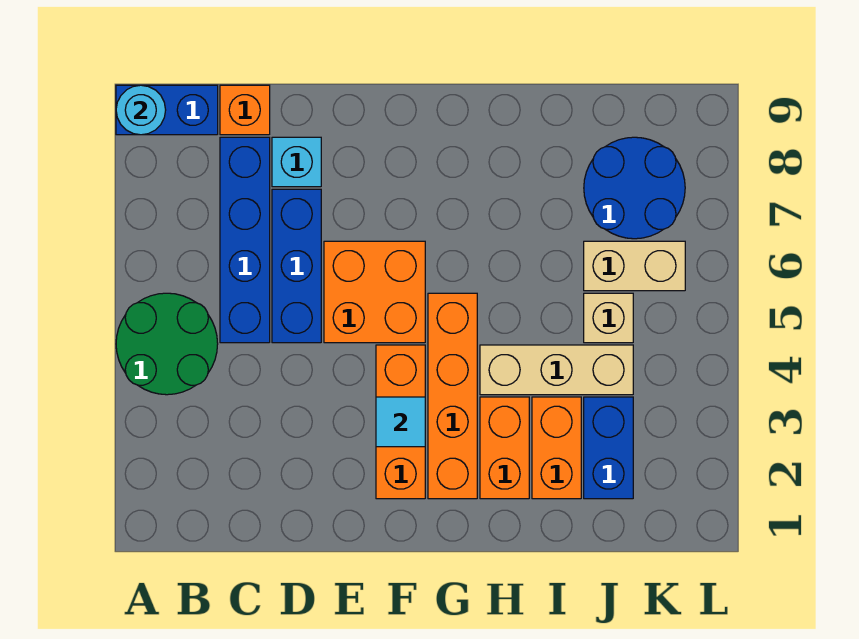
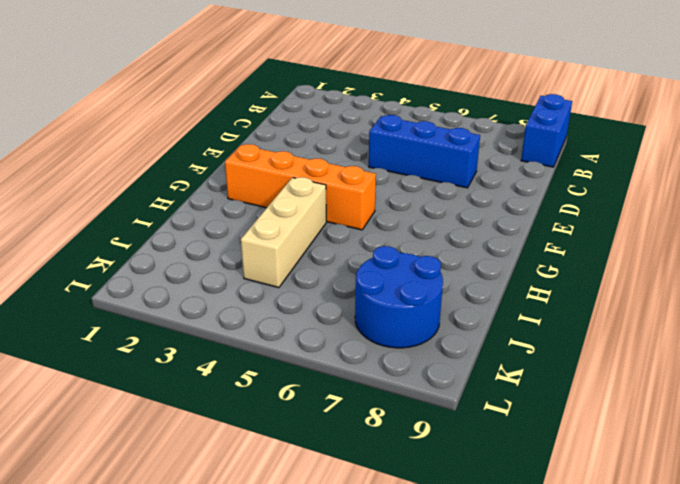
none -> green 2x2 round brick [116,293,218,395]
none -> blue 1x4 brick [220,137,270,343]
none -> orange 1x1 brick [220,85,270,135]

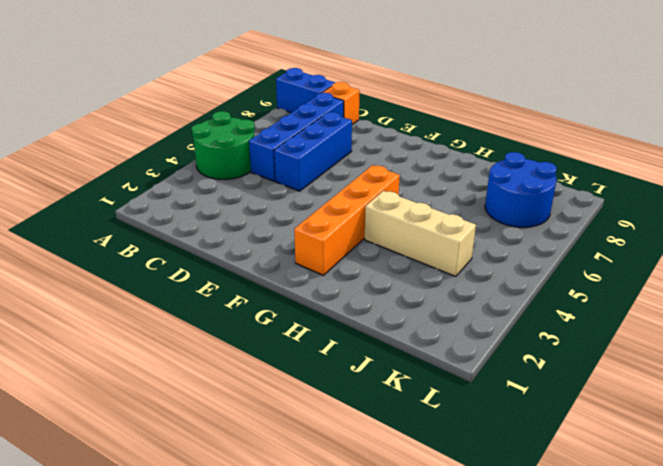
none -> cyan 1x1 brick [272,137,321,187]
none -> orange 2x2 brick [324,241,425,343]
none -> orange 1x3 brick [376,345,425,499]

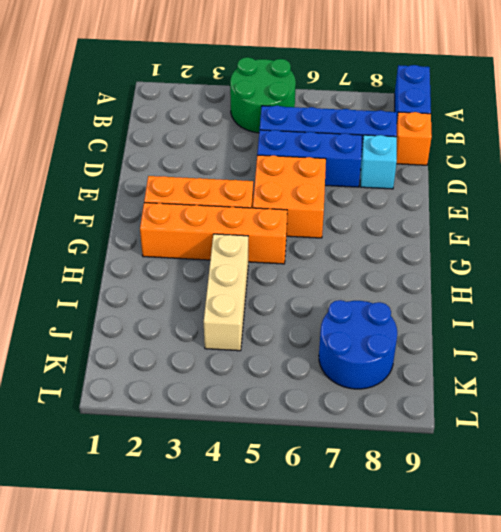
none -> orange 1x2 brick [480,397,529,499]
none -> orange 1x2 brick [532,397,581,499]
none -> blue 1x2 brick [584,397,633,499]

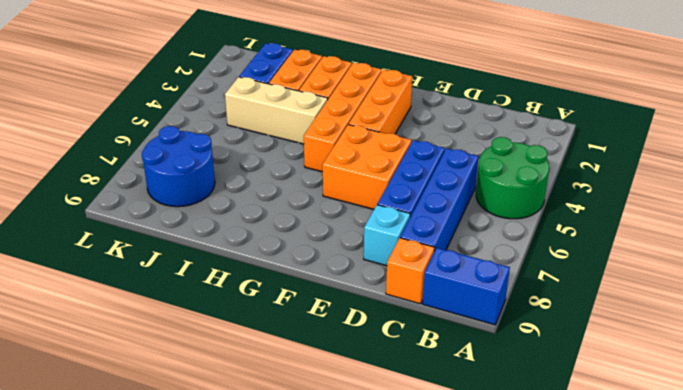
none -> tan 1x1 brick [584,293,633,343]
none -> tan 1x2 brick [584,241,685,291]
none -> cyan 1x1 round brick [116,85,166,135]

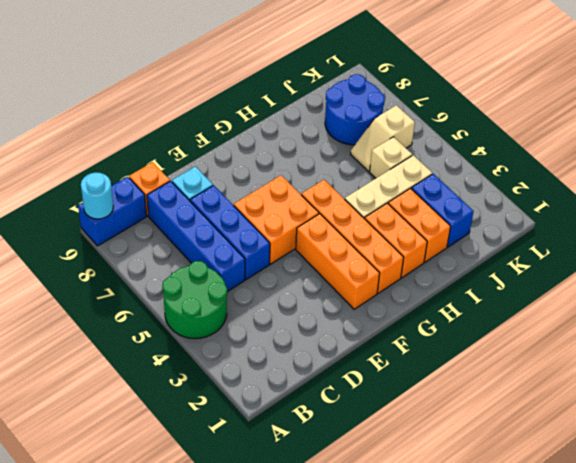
tan 1x2 slope [351,105,415,171] -> tan 1x2 brick [584,241,685,291]
none -> cyan 1x1 tile [376,397,425,447]

